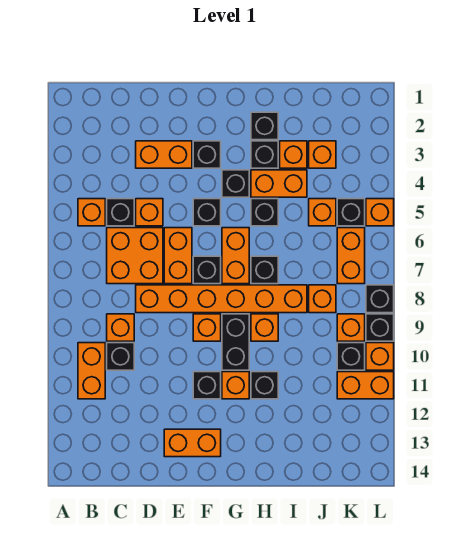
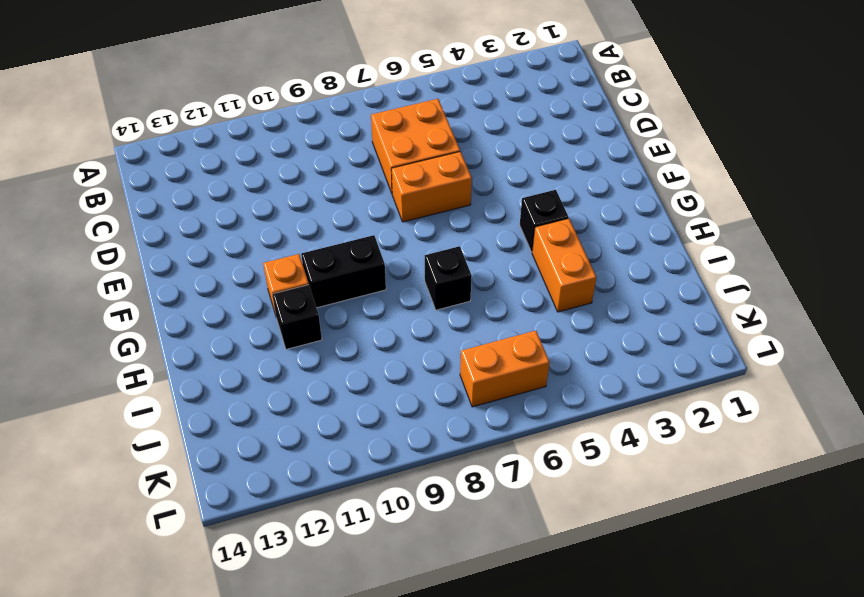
none -> orange 1x1 brick [78,199,105,226]
none -> orange 1x2 brick [78,343,105,399]
none -> black 1x1 brick [107,199,134,226]
none -> orange 1x1 brick [107,314,134,341]

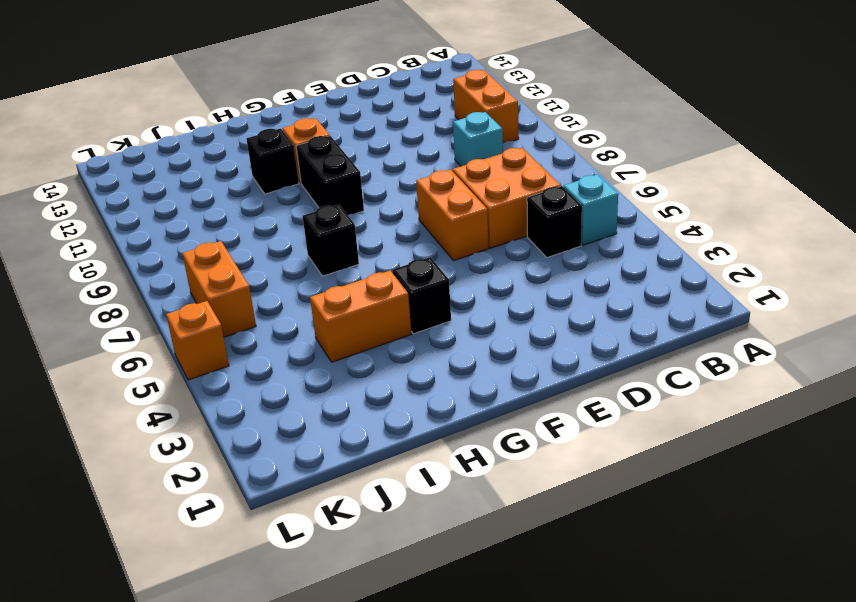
cyan 1x1 brick [563,175,618,245] -> orange 1x1 brick [78,199,105,226]
cyan 1x1 brick [453,112,503,166] -> orange 1x1 brick [107,314,134,341]
none -> black 1x1 brick [107,343,134,370]
none -> orange 1x2 brick [136,141,192,168]
none -> orange 1x1 brick [136,199,163,226]
none -> orange 1x6 brick [136,285,307,313]

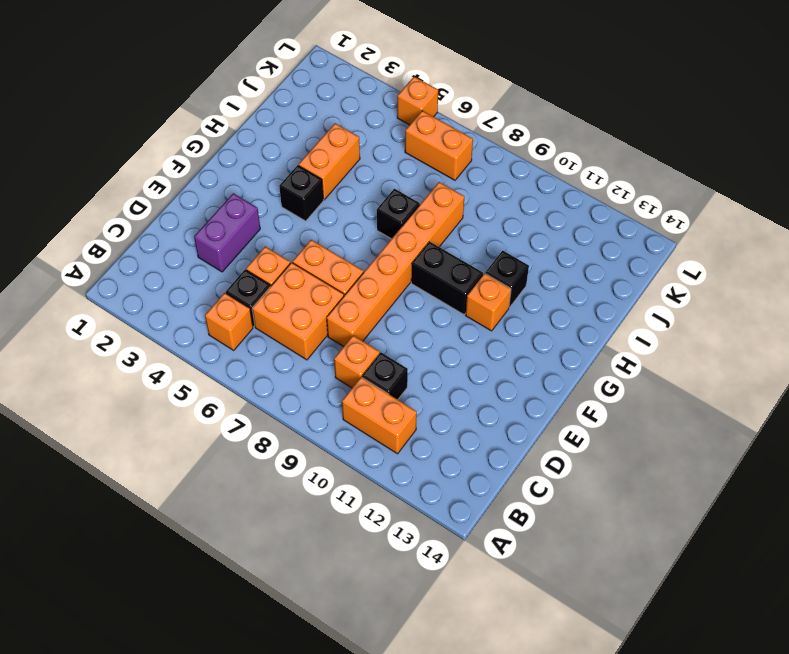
purple 1x2 brick [194,193,260,272] -> orange 1x2 brick [136,141,192,168]
none -> orange 1x2 brick [164,429,221,457]
none -> black 1x1 brick [193,141,221,168]
none -> black 1x1 brick [193,199,221,226]
none -> black 1x1 brick [193,256,221,284]

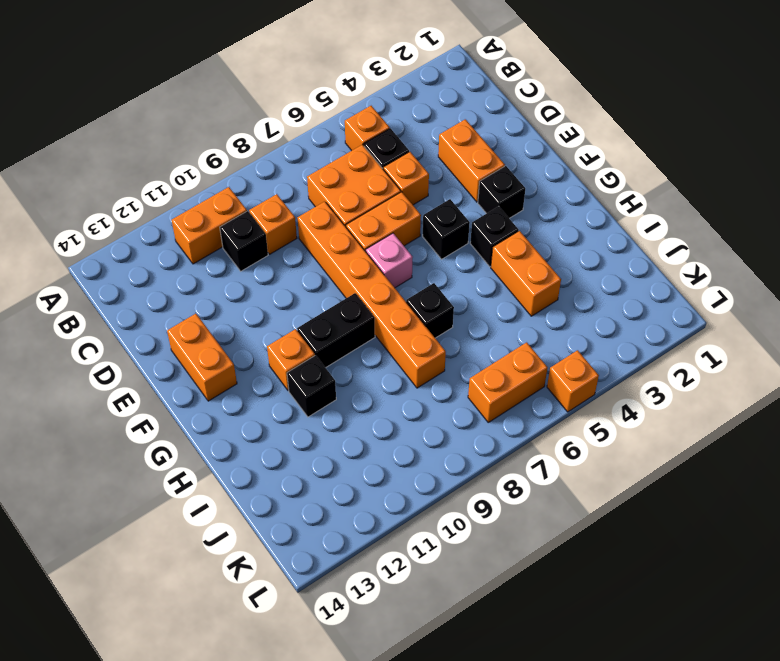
pink 1x1 brick [366,233,413,288] -> black 1x1 brick [193,256,221,284]
none -> orange 1x1 brick [193,314,221,341]
none -> black 1x1 brick [193,372,221,399]
none -> orange 1x2 brick [222,228,249,284]
none -> black 1x1 brick [251,112,278,140]

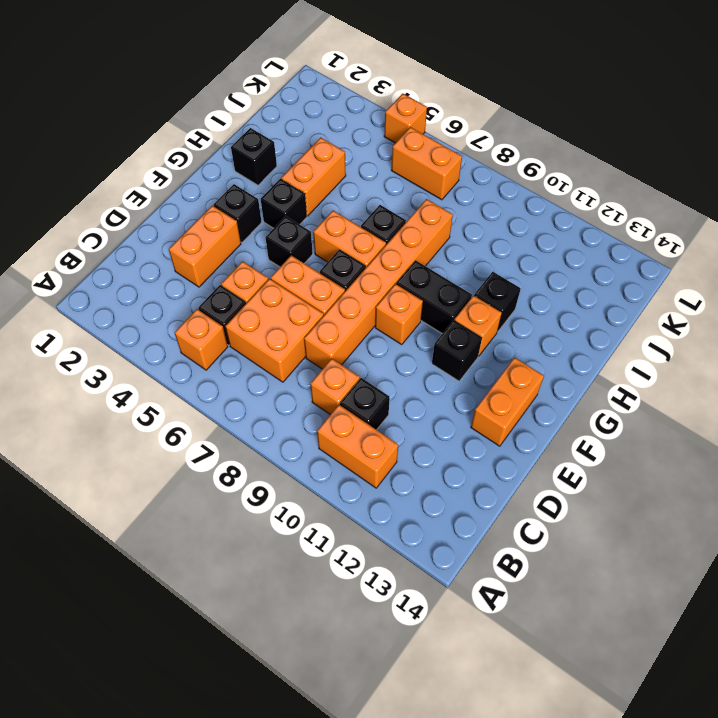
none -> black 1x1 brick [251,141,278,168]
none -> black 1x1 brick [251,199,278,226]
none -> orange 1x1 brick [251,314,278,341]
none -> orange 1x1 brick [280,141,307,168]

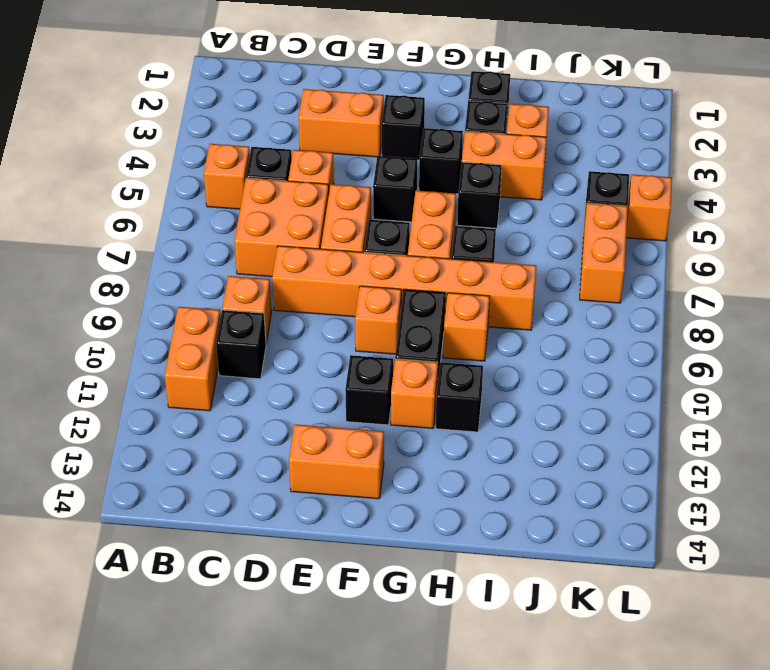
none -> orange 1x1 brick [309,141,336,168]
none -> orange 1x1 brick [309,199,336,226]
none -> orange 1x1 brick [309,285,336,313]
none -> orange 1x1 brick [337,314,365,341]

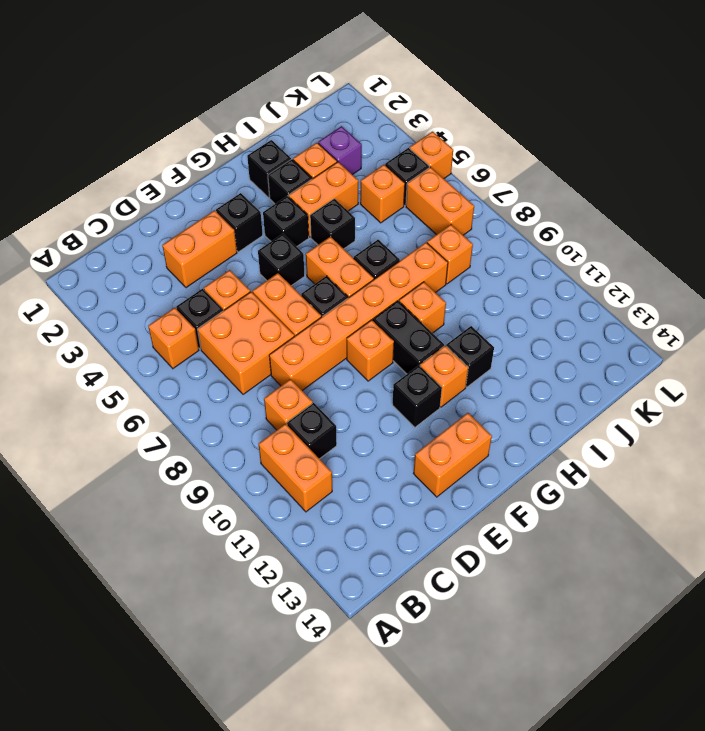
purple 1x1 brick [318,126,362,175] -> orange 1x1 brick [309,141,336,168]
none -> orange 1x1 brick [337,314,365,341]
none -> black 1x1 brick [337,343,365,370]
none -> orange 1x2 brick [337,372,394,399]
none -> black 1x1 brick [366,285,394,313]

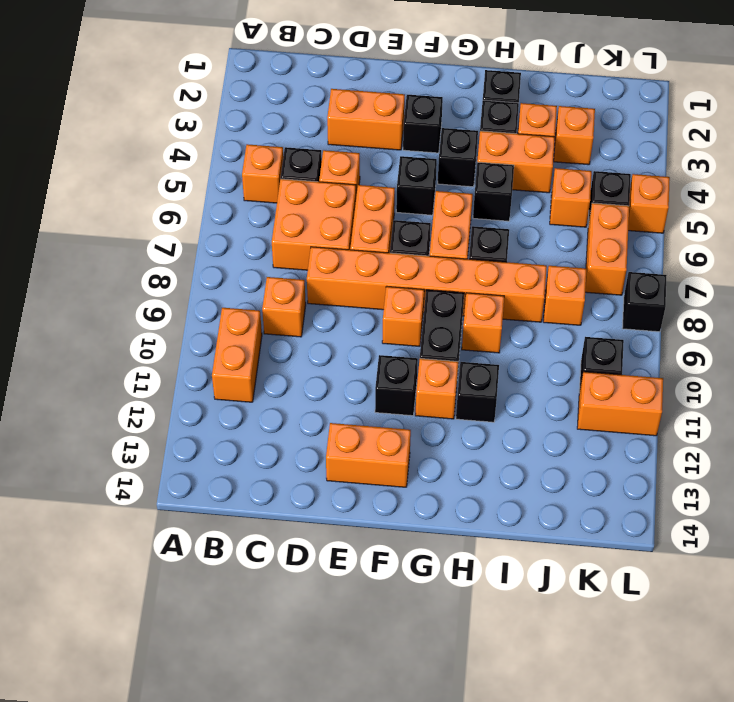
none -> black 1x1 brick [107,343,134,370]
none -> orange 1x1 brick [337,314,365,341]
none -> black 1x1 brick [366,314,394,341]
none -> orange 1x1 brick [366,343,394,370]

